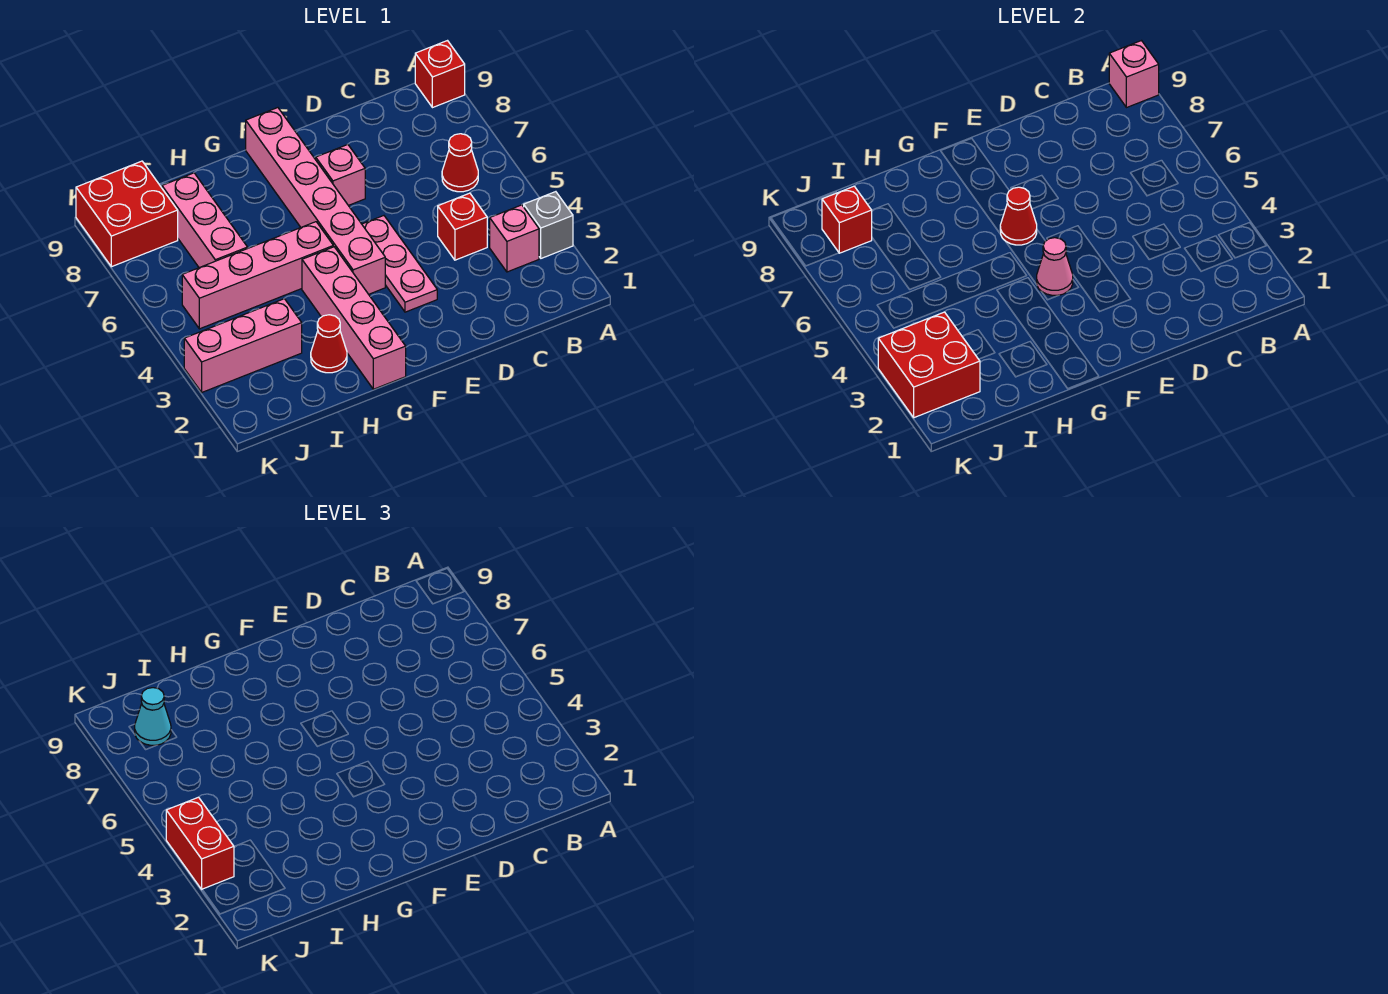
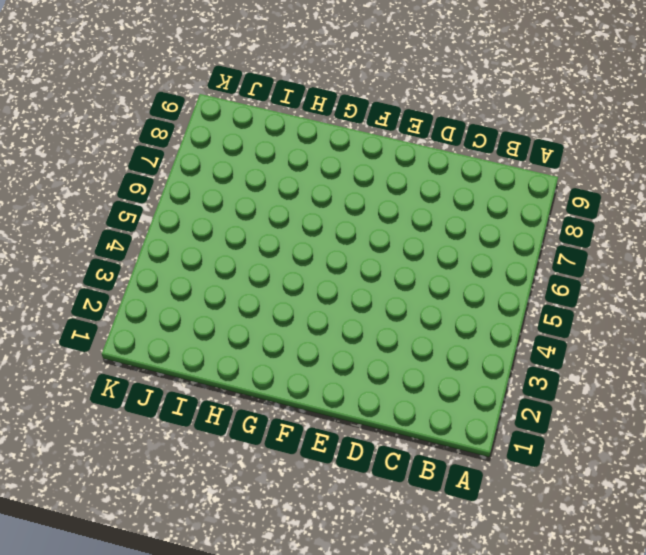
none -> grey 1x1 brick [524,192,573,258]
none -> red 1x1 brick [415,41,465,108]
none -> pink 1x1 brick [490,205,539,272]

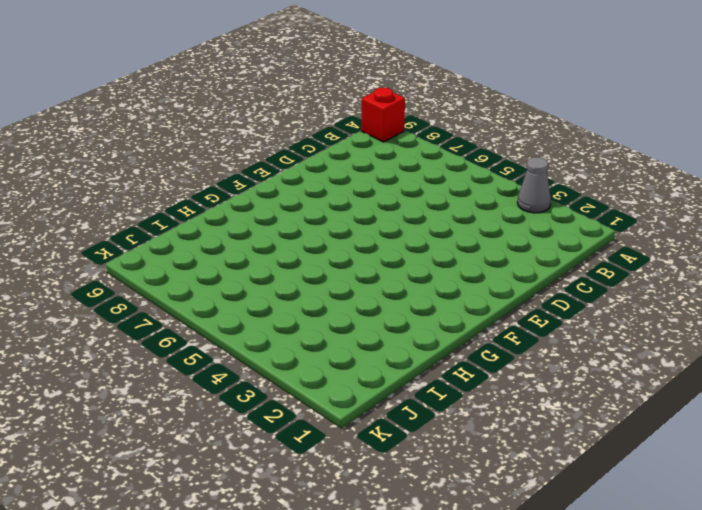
grey 1x1 cone [517,157,551,213] -> grey 1x1 brick [524,192,573,258]
none -> pink 1x1 brick [490,205,539,272]
none -> red 1x1 cone [442,134,478,192]
none -> red 1x1 brick [438,193,487,260]

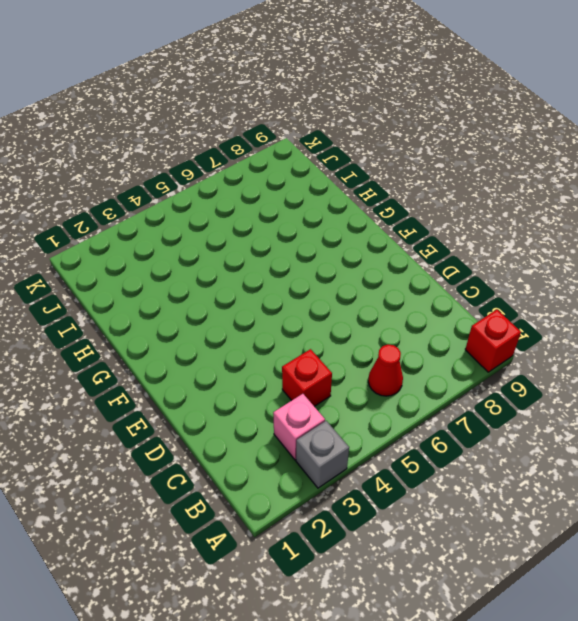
none -> pink 1x3 plate [362,216,437,312]
none -> pink 1x1 brick [316,144,365,205]
none -> pink 1x6 brick [246,108,385,294]

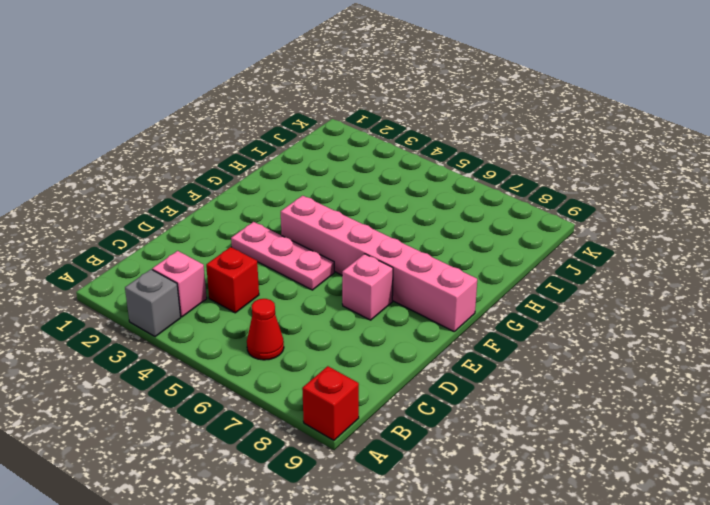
none -> pink 1x4 brick [302,247,406,389]
none -> pink 1x4 brick [182,222,333,329]
none -> red 1x1 cone [311,315,347,373]

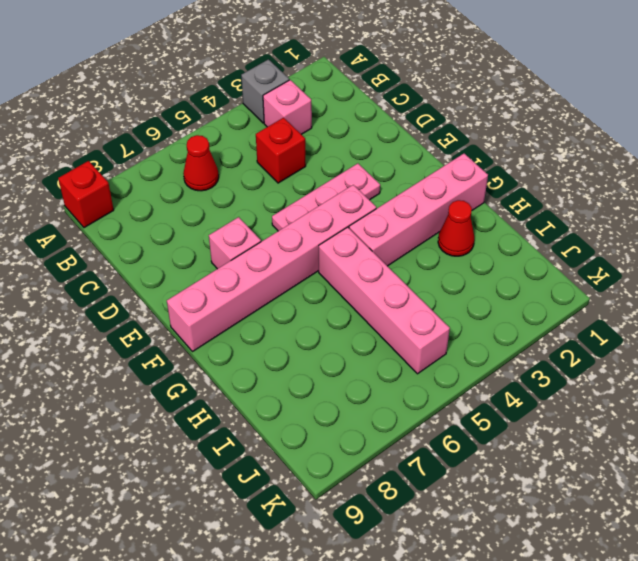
none -> pink 1x3 brick [184,299,302,392]
none -> pink 1x3 brick [162,173,248,268]
none -> red 2x2 brick [76,161,178,267]

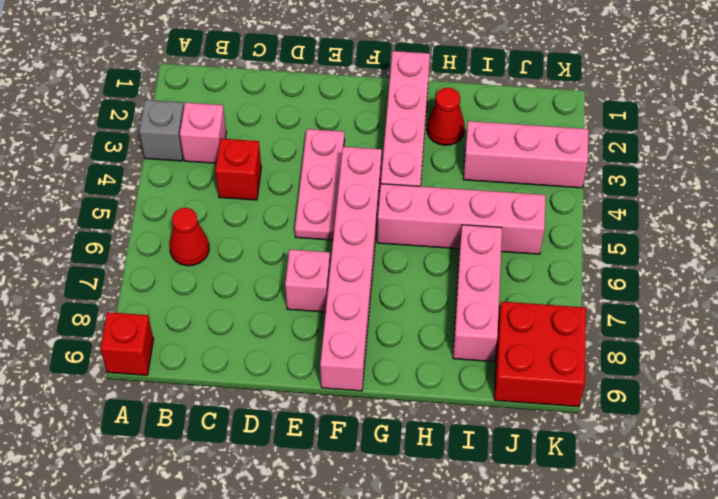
none -> pink 1x1 brick [1109,41,1159,108]
none -> pink 1x1 cone [1037,238,1073,295]
none -> red 1x1 cone [1000,187,1037,245]

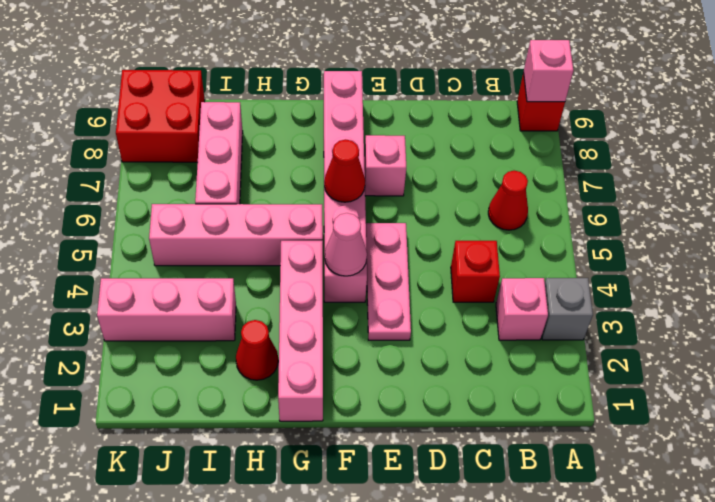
none -> red 2x2 brick [878,312,980,418]
none -> red 1x1 brick [822,186,872,253]
none -> cyan 1x1 cone [135,688,171,745]

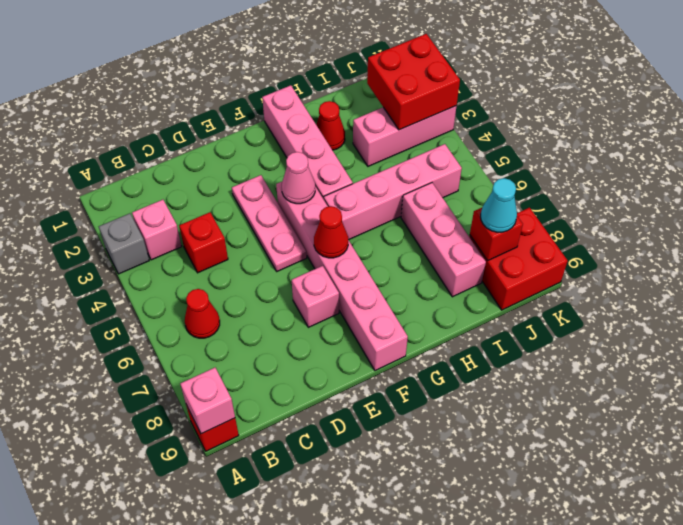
none -> red 1x2 brick [166,797,234,889]

